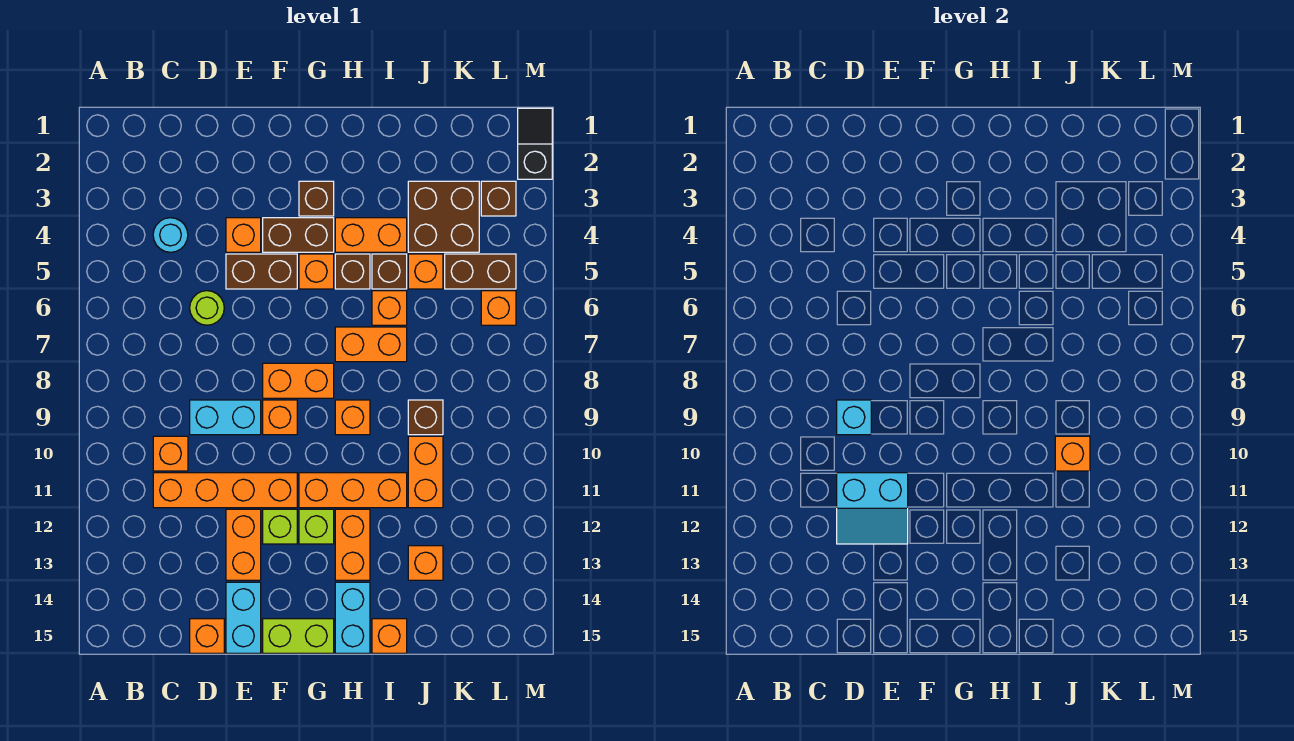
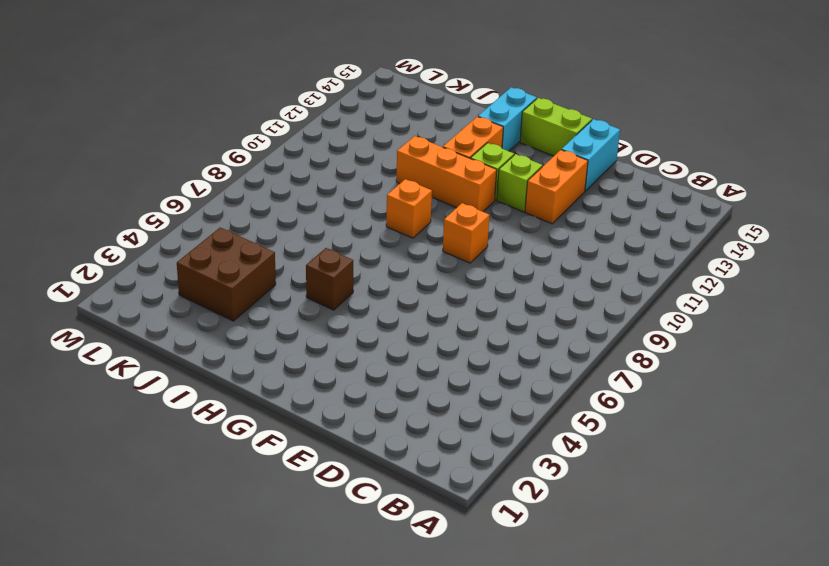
none -> cyan 1x1 round brick [153,218,188,252]
none -> orange 1x1 brick [153,436,188,471]
none -> orange 1x4 brick [153,473,297,508]
none -> lime 1x1 round brick [190,291,224,325]

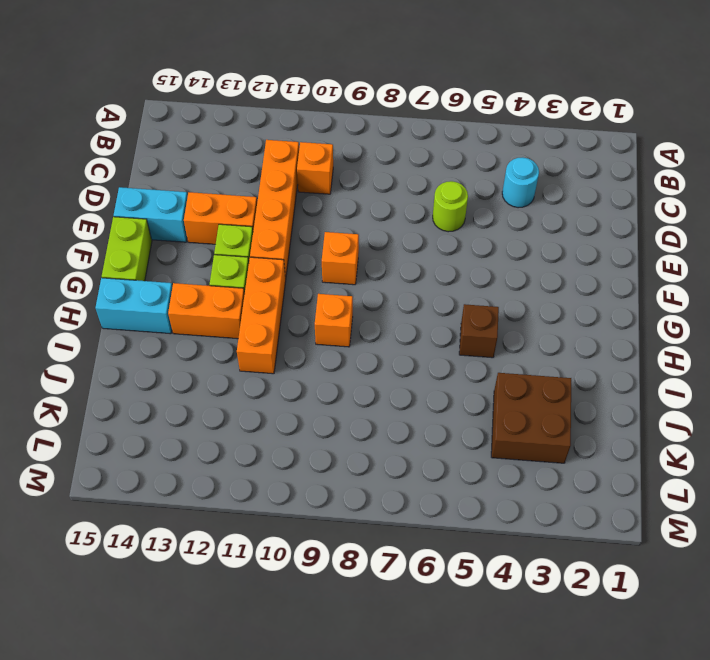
none -> cyan 1x2 brick [190,400,261,435]
none -> orange 1x1 brick [190,619,224,653]
none -> orange 1x1 brick [226,218,261,252]
none -> brown 1x2 brick [226,254,297,289]

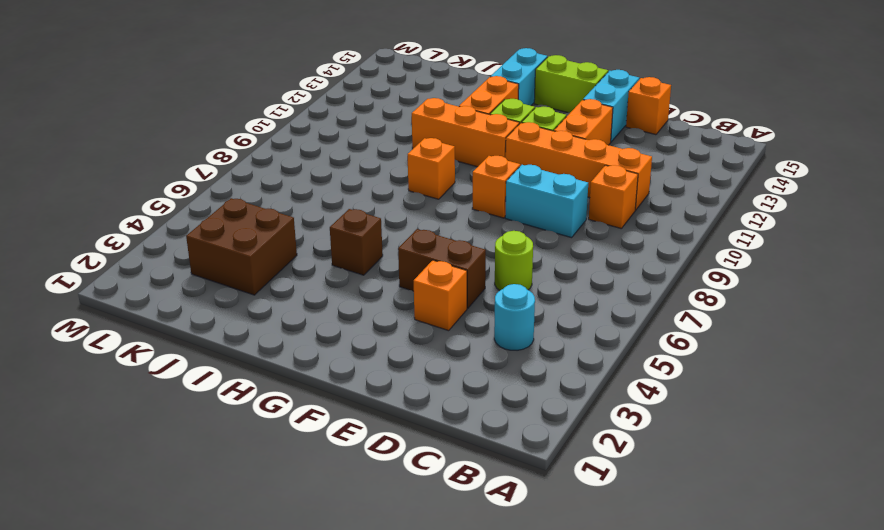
none -> brown 1x2 brick [263,218,334,252]
none -> orange 1x2 brick [263,363,334,398]
none -> brown 1x1 brick [299,181,334,216]
none -> orange 1x1 brick [299,254,334,289]

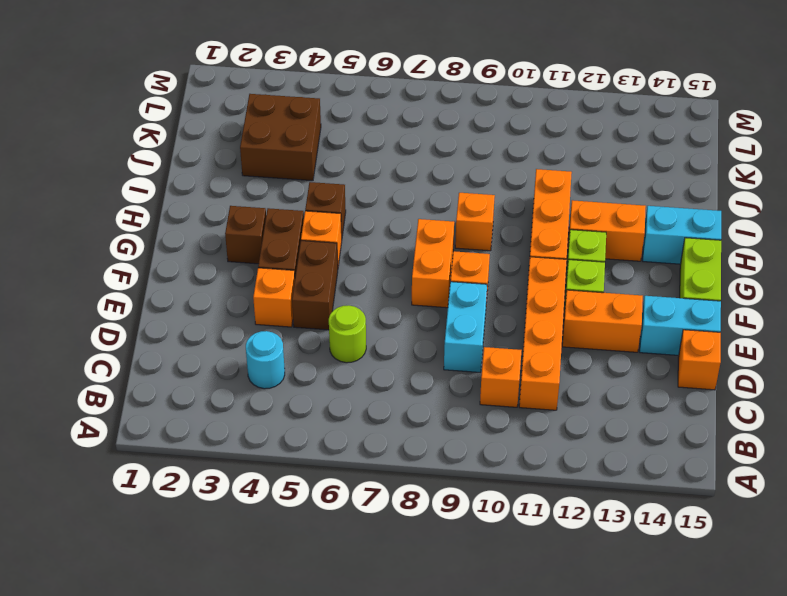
none -> orange 1x2 brick [335,218,407,252]
none -> orange 1x2 brick [335,327,407,362]
none -> brown 1x1 brick [372,254,407,289]
none -> orange 1x1 brick [372,291,407,325]

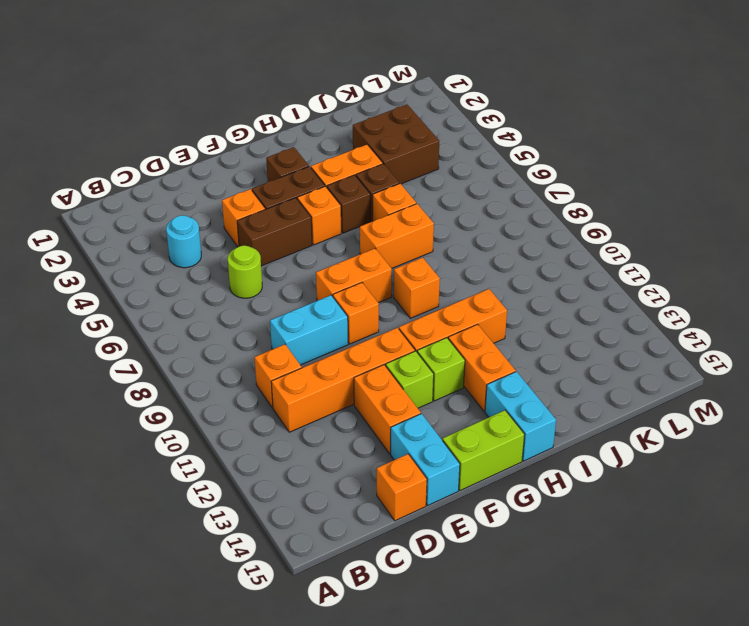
none -> orange 1x1 brick [372,619,407,653]
none -> orange 1x1 brick [408,254,443,289]
none -> brown 1x1 brick [408,400,443,435]
none -> orange 1x2 brick [408,436,443,508]

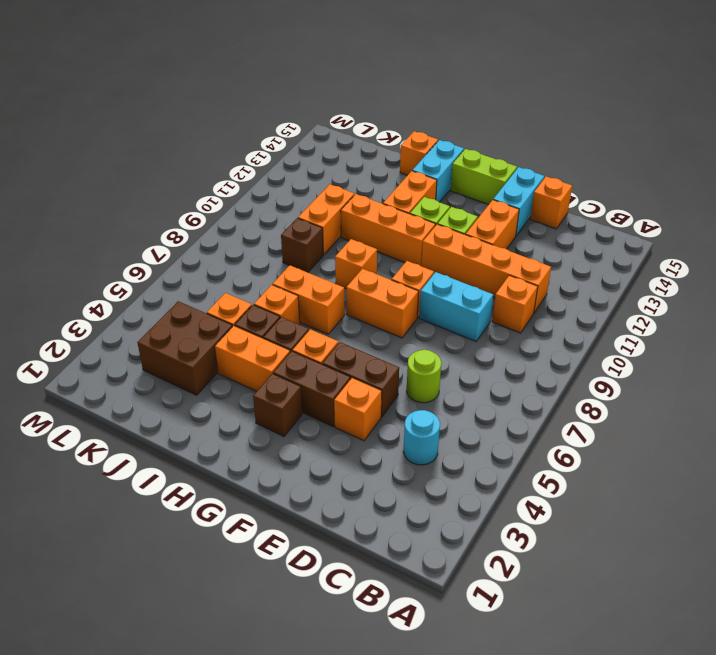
none -> orange 1x1 brick [408,546,443,580]
none -> brown 1x2 brick [445,254,516,289]
none -> brown 1x1 brick [481,181,516,216]
none -> orange 1x1 brick [481,291,516,325]

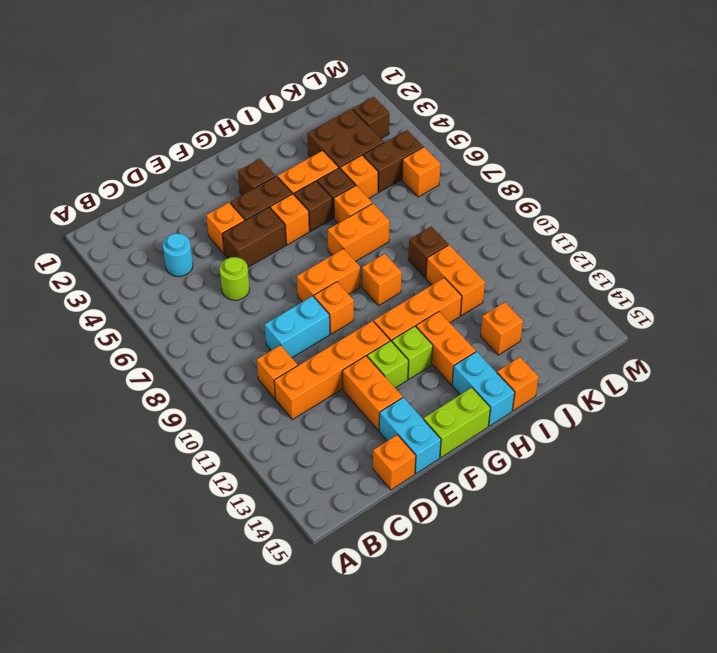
none -> black 1x2 slope [518,108,552,179]
none -> cyan 1x1 brick [837,400,871,435]
none -> cyan 2x2 slope [837,473,908,544]
none -> orange 1x1 brick [1055,436,1090,471]

